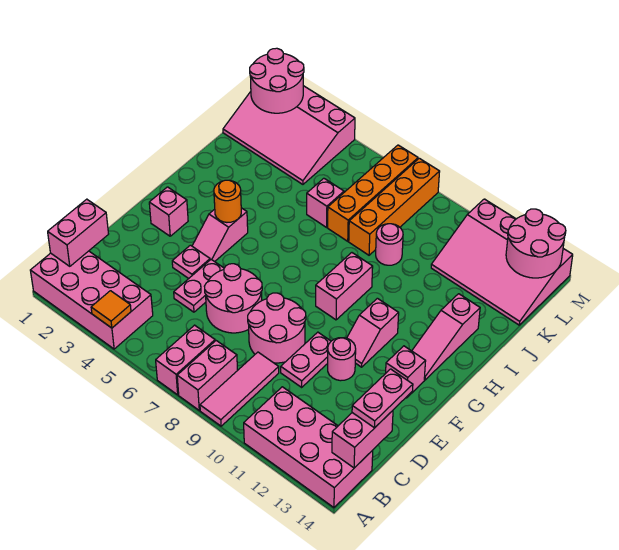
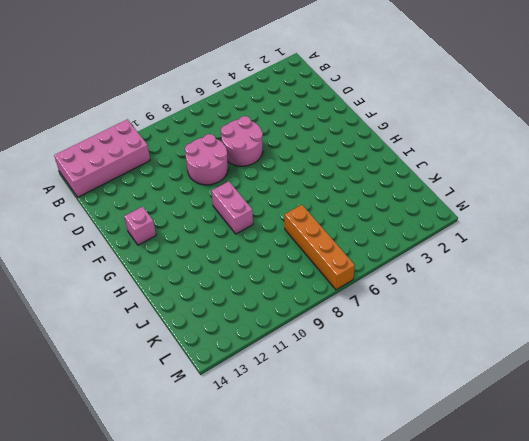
none -> pink 2x4 brick [30,251,153,349]
none -> pink 1x2 brick [156,325,215,395]
none -> pink 1x2 brick [177,341,238,410]
none -> pink 1x3 tile [200,352,279,426]

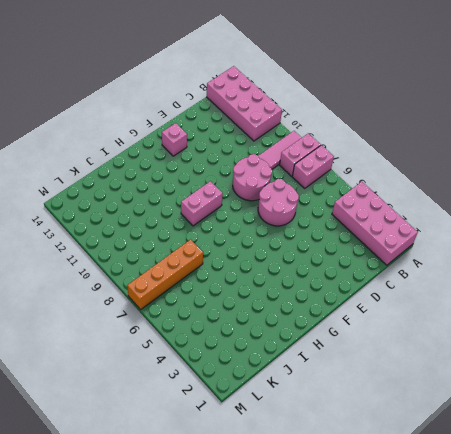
none -> pink 1x2 plate [174,260,224,312]
none -> pink 1x2 plate [281,332,331,387]
none -> pink 1x1 plate [172,245,210,279]
none -> pink 1x1 round brick [328,338,356,381]

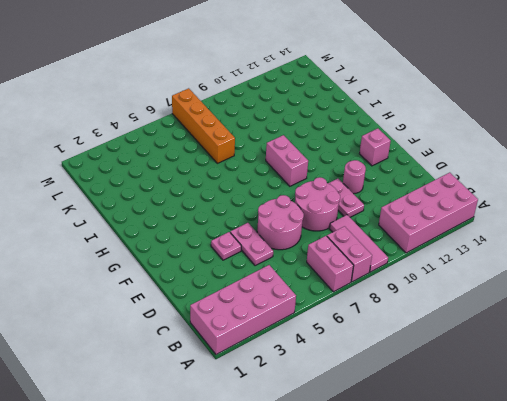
none -> pink 1x1 brick [149,187,188,236]
none -> pink 1x2 slope [192,208,248,262]
none -> pink 1x2 slope [347,298,399,367]
none -> pink 1x3 slope [412,294,480,380]

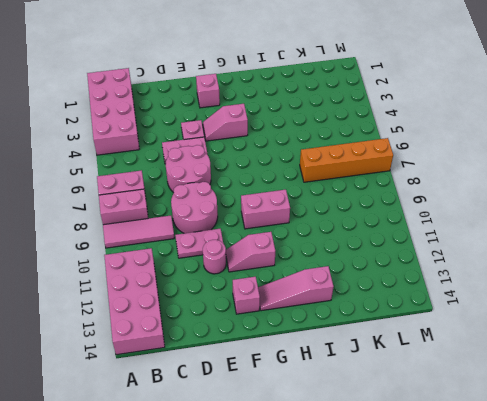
none -> pink 1x1 brick [307,178,344,227]
none -> orange 1x4 brick [349,158,440,255]
none -> pink 1x1 round brick [376,224,403,265]
none -> pink 3x4 slope [223,86,355,184]

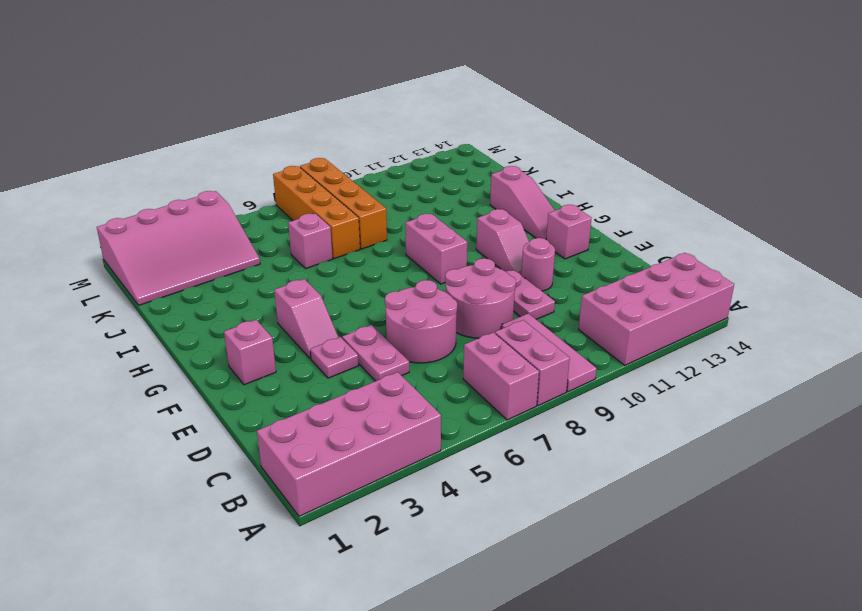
none -> pink 1x1 round brick [376,224,403,265]
none -> pink 3x4 slope [431,199,573,325]
none -> orange 1x1 tile [91,291,131,328]
none -> pink 1x2 brick [48,199,108,266]

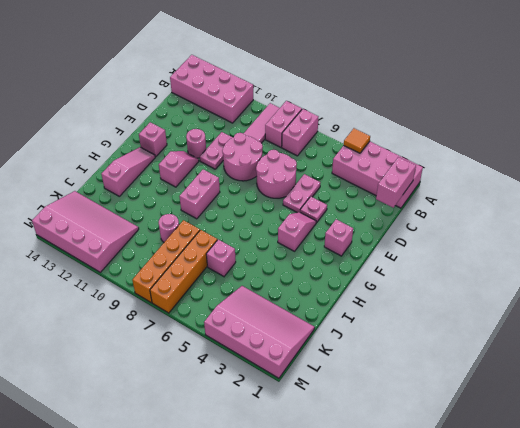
none -> pink 1x2 brick [332,411,393,468]
none -> orange 1x1 round brick [214,180,241,222]
none -> pink 2x2 round brick [250,48,304,113]
none -> pink 2x2 round brick [506,209,566,278]

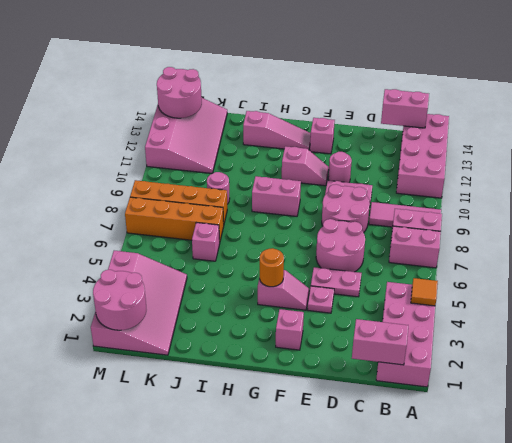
none -> pink 1x2 plate [352,369,413,428]

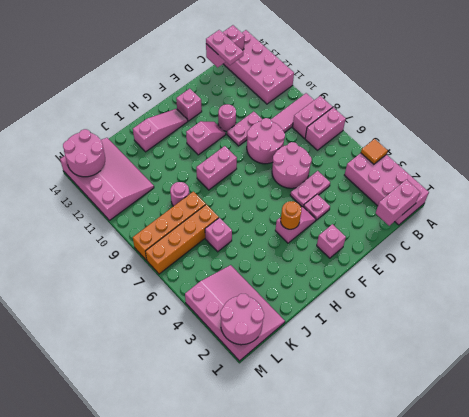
pink 1x2 plate [206,30,243,65] -> pink 1x2 plate turned to [352,369,413,428]

